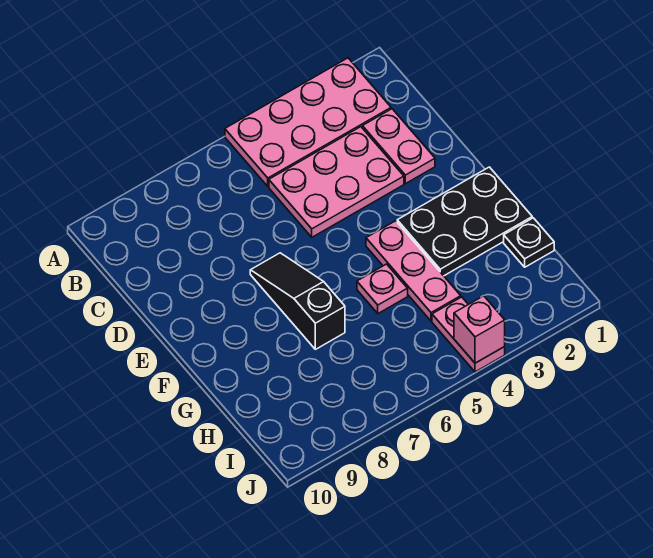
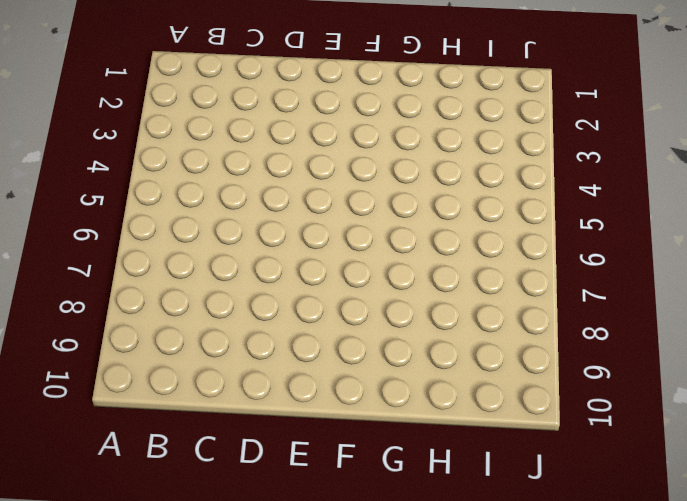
none -> pink 2x4 plate [225,58,391,186]
none -> pink 1x2 plate [362,109,435,184]

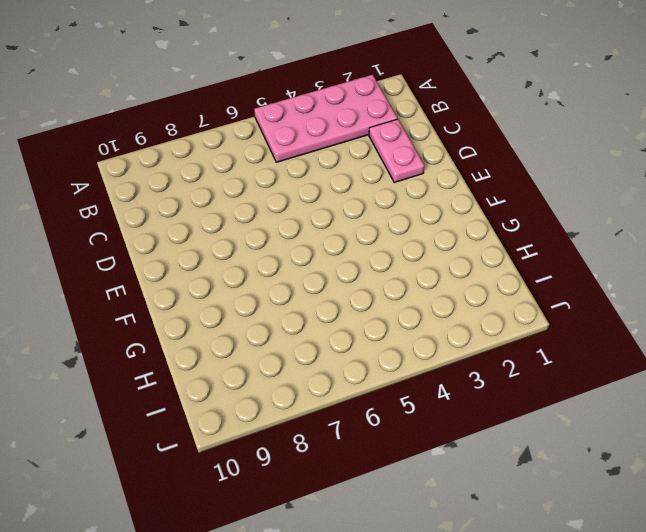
none -> pink 2x3 plate [269,127,404,237]
none -> black 1x3 slope [250,253,345,349]

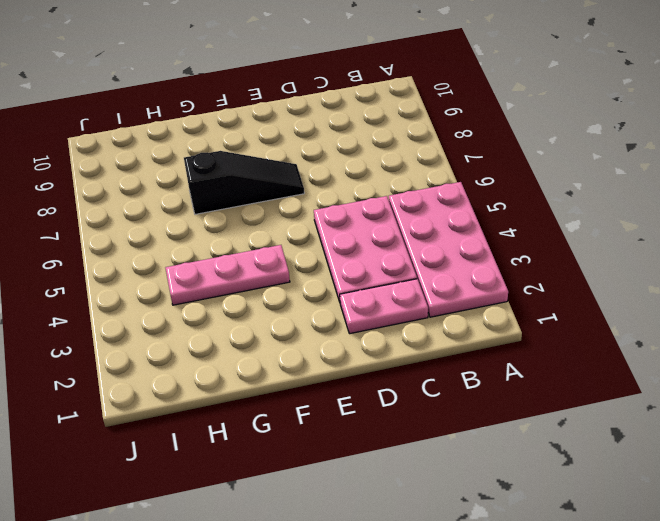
none -> black 2x3 plate [397,167,532,276]
none -> pink 1x1 plate [357,264,408,313]

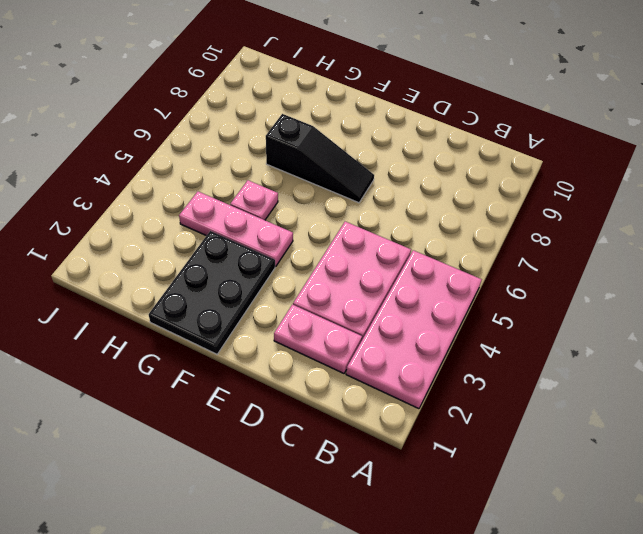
none -> black 1x1 plate [504,218,554,267]
none -> pink 1x2 plate [432,297,505,372]

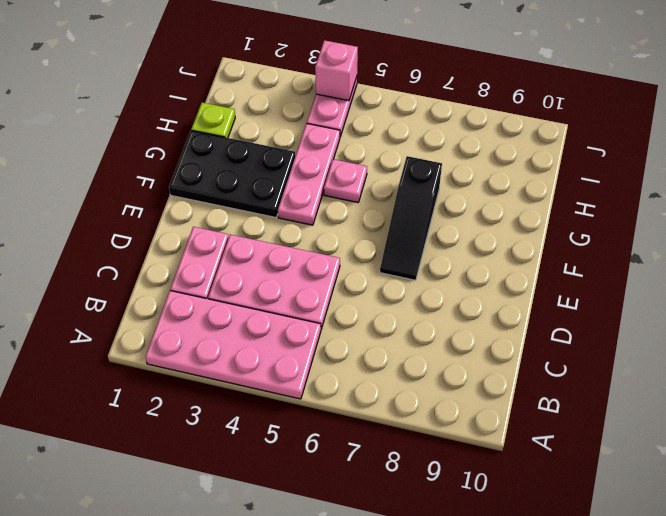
lime 1x1 plate [191,103,235,138] -> black 1x1 plate [504,218,554,267]

